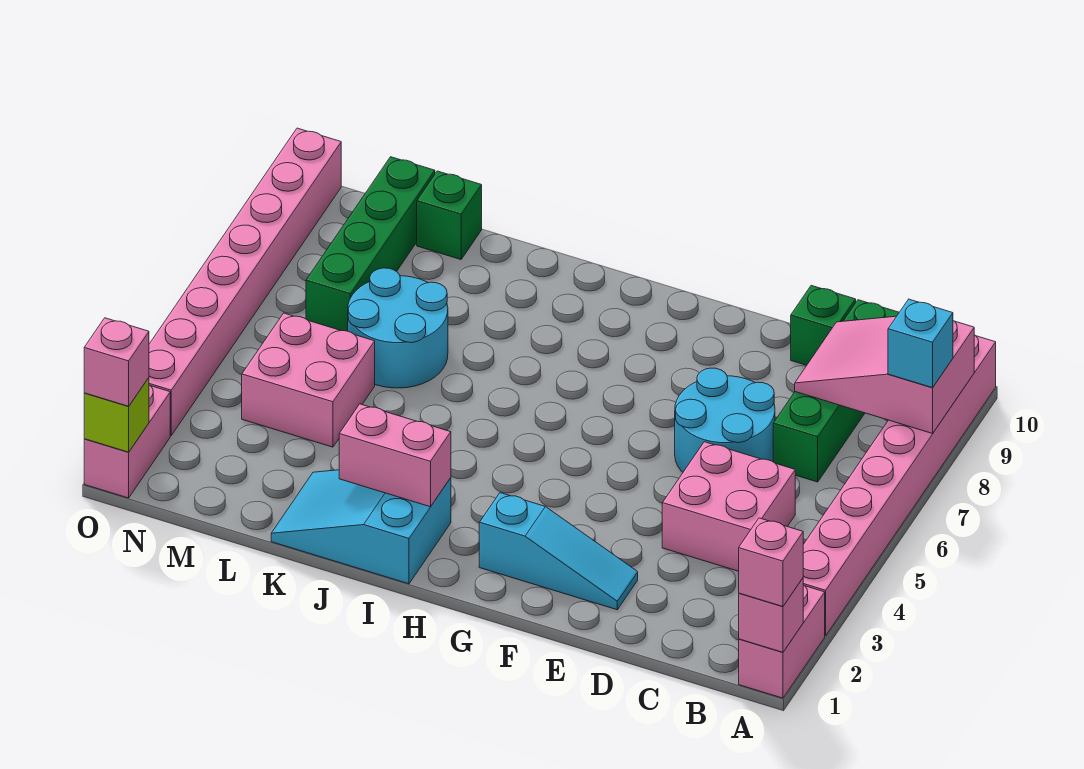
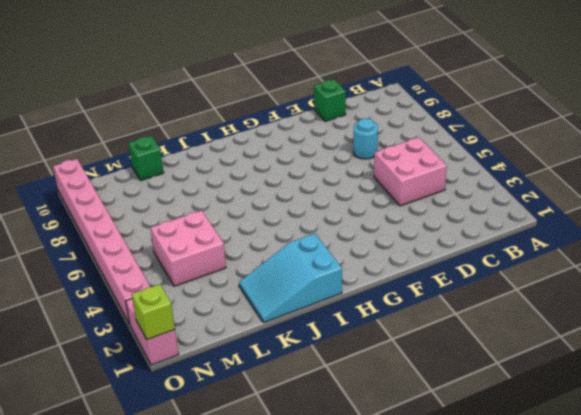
cyan 1x1 round brick [353,118,378,159] -> cyan 2x2 round brick [675,368,775,472]
none -> pink 1x2 brick [739,585,825,698]
none -> pink 1x8 brick [803,335,996,636]
none -> green 1x4 brick [773,300,899,482]

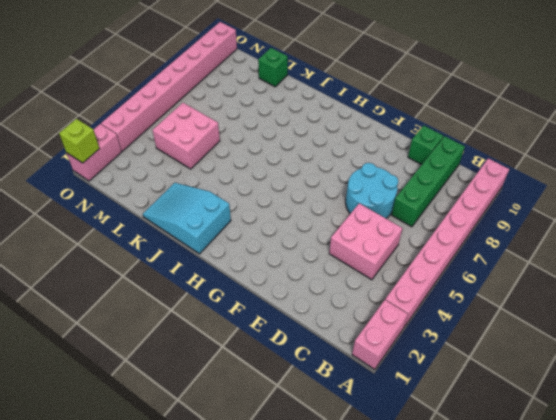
none -> cyan 1x3 slope [479,493,638,610]
none -> cyan 2x2 round brick [348,268,448,388]
none -> green 1x4 brick [306,157,435,331]

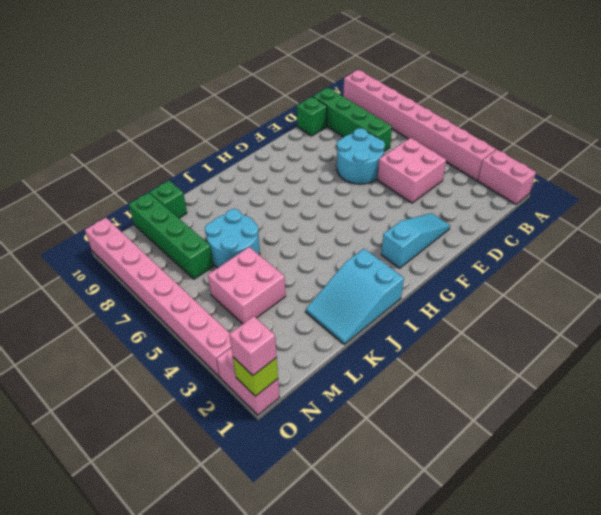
none -> pink 1x1 brick [739,578,803,652]
none -> pink 2x3 slope [795,316,974,434]
none -> pink 1x2 brick [339,404,451,507]

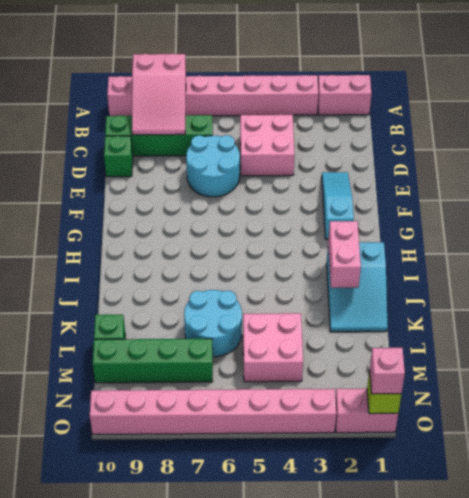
none -> pink 1x1 brick [739,578,803,652]
none -> pink 1x1 brick [739,518,803,606]
none -> cyan 1x1 brick [888,299,953,388]

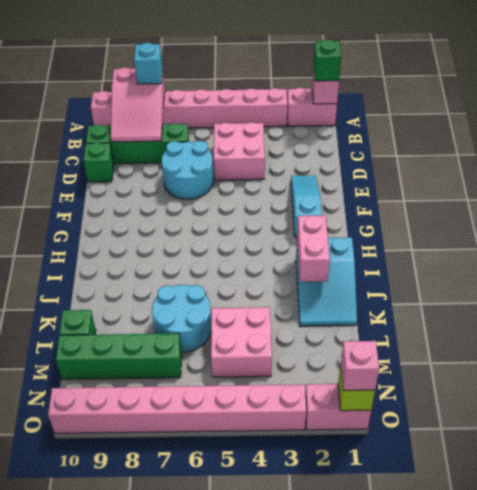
green 1x1 brick [314,40,341,81] -> pink 1x1 brick [739,518,803,606]

